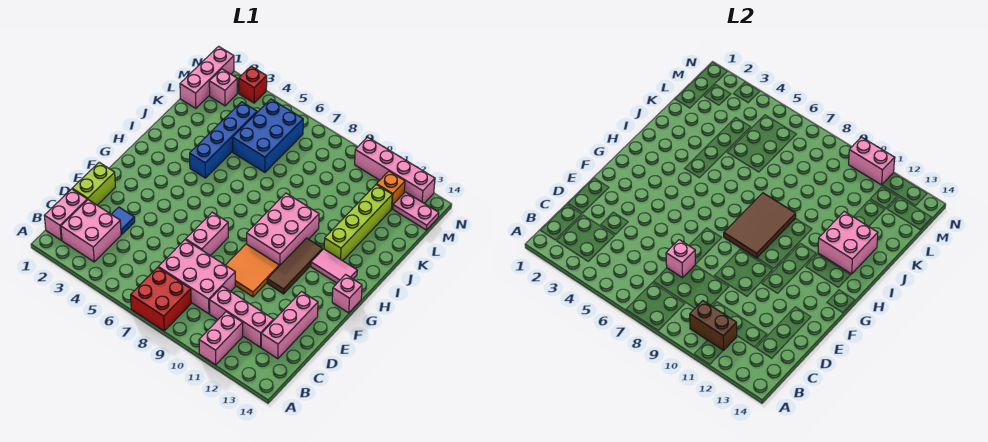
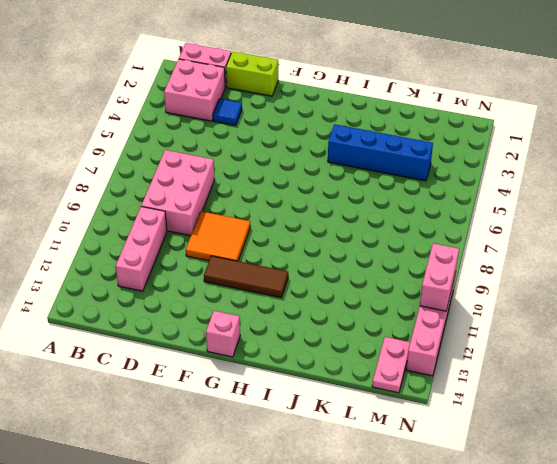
none -> red 2x2 brick [131,267,191,331]
none -> pink 1x2 brick [199,312,243,365]
none -> pink 1x3 brick [261,292,318,359]

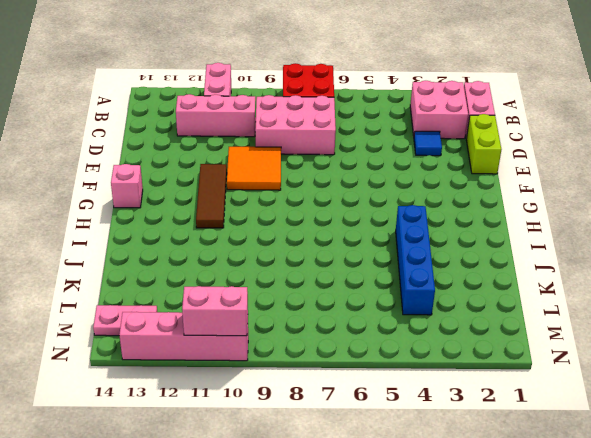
none -> pink 1x3 brick [261,292,318,359]
none -> pink 1x2 brick [186,212,228,256]
none -> pink 2x3 brick [247,193,319,266]

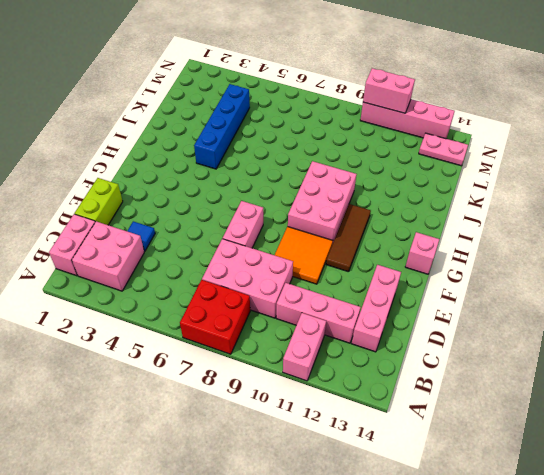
none -> pink 1x2 tile [311,249,357,283]
none -> lime 1x4 brick [324,185,392,261]
none -> blue 2x3 brick [233,99,303,172]

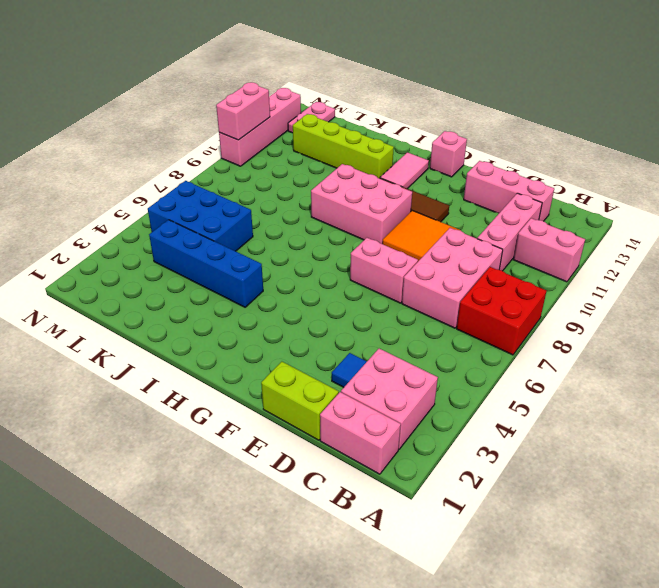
none -> pink 1x3 brick [180,46,234,108]
none -> pink 1x1 brick [209,69,237,106]
none -> orange 1x1 brick [377,171,405,209]

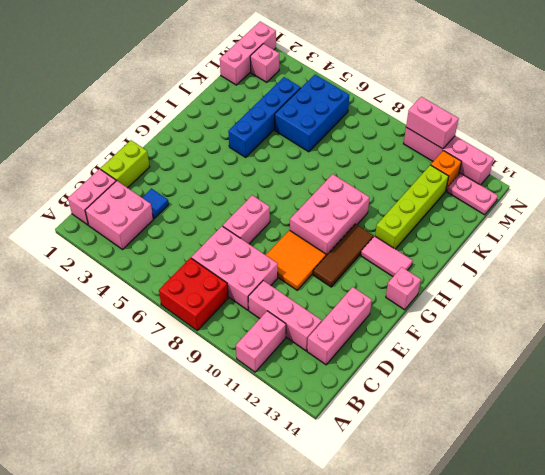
none -> red 1x1 brick [239,66,267,103]
none -> brown 1x2 brick [690,301,737,350]
none -> pink 1x1 brick [666,240,696,278]

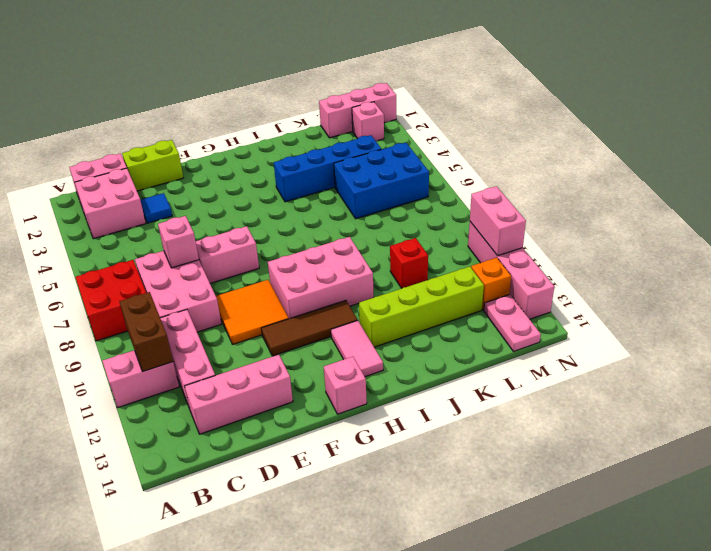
red 1x1 brick [390,238,428,288] -> red 1x1 brick moved to [239,66,267,103]
none -> brown 2x3 tile [724,193,796,258]
none -> pink 2x2 brick [818,212,878,274]

